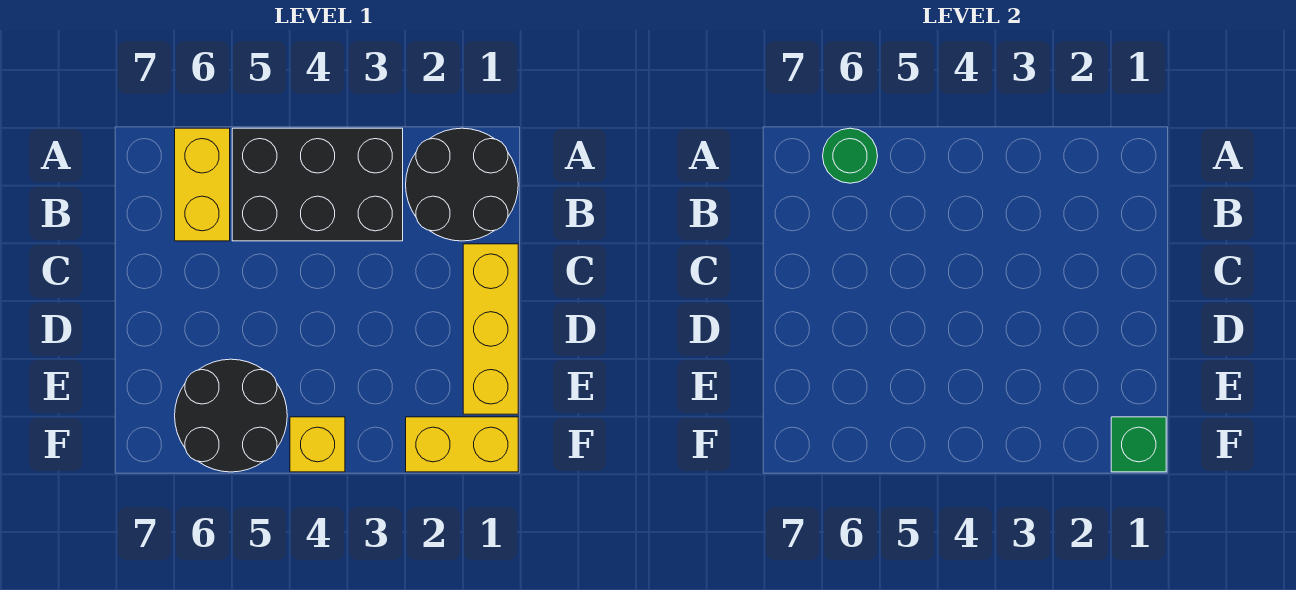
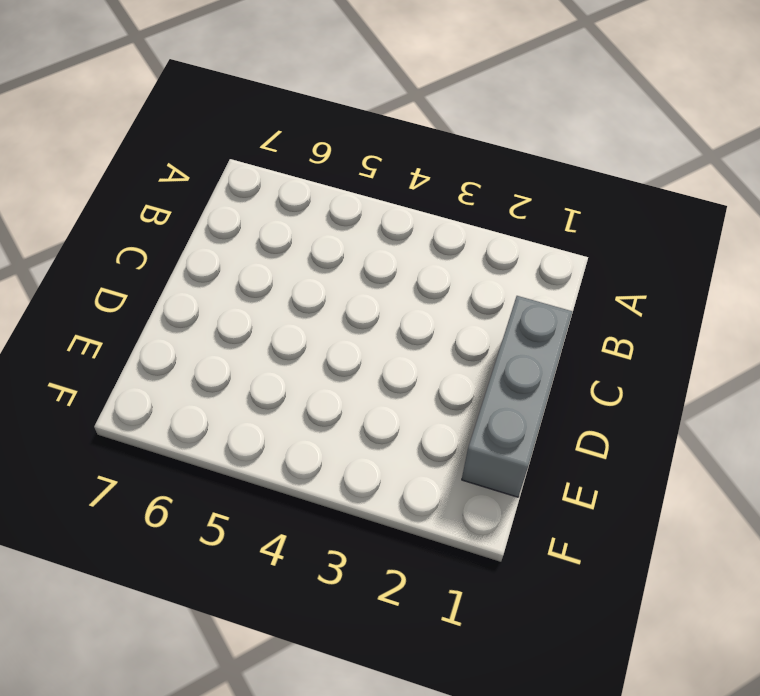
grey 1x3 brick [462,296,572,497] -> yellow 1x3 brick [463,244,518,414]
none -> black 2x2 round brick [406,128,518,241]
none -> black 2x3 brick [232,128,403,241]

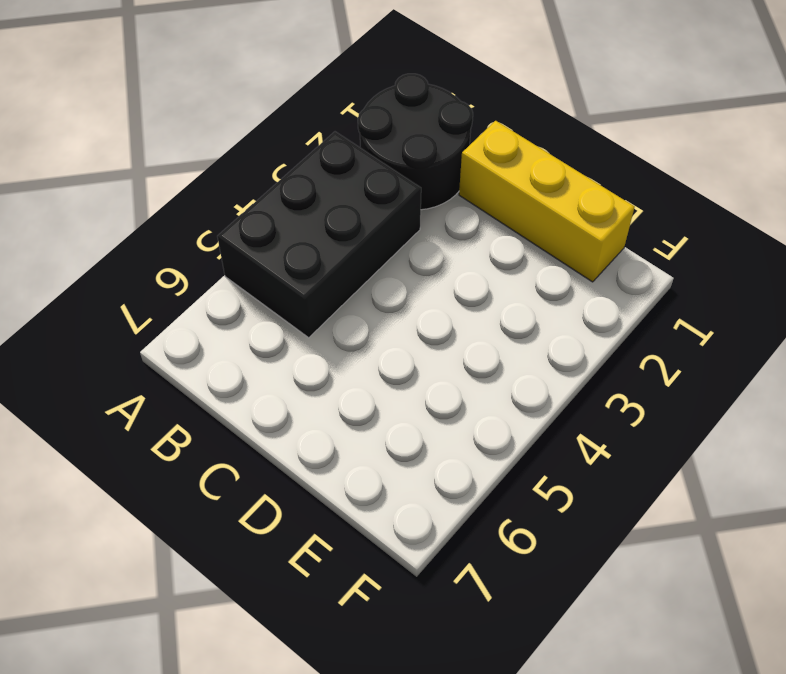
none -> yellow 1x2 brick [175,128,230,241]
none -> black 2x2 round brick [175,359,287,472]

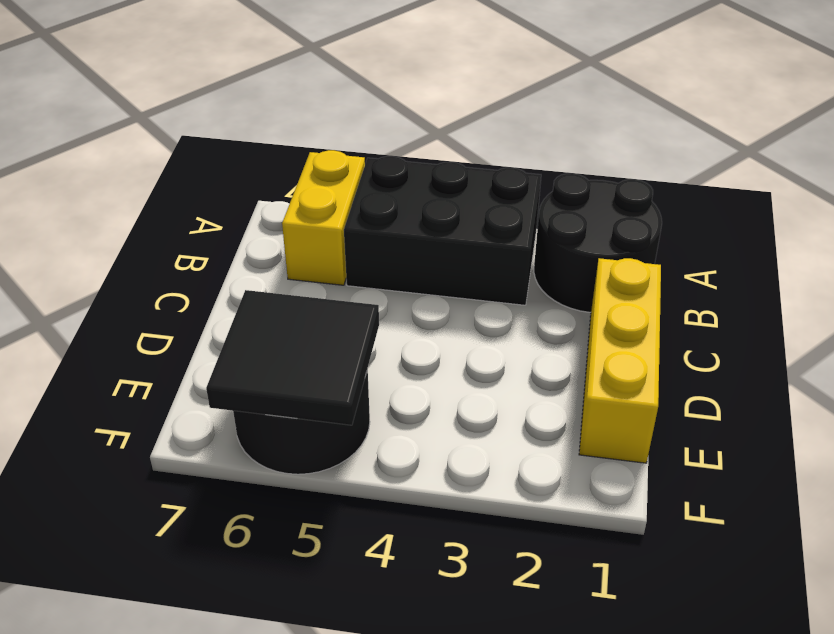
black 2x2 tile [206,290,379,425] -> none
none -> yellow 1x2 brick [406,417,518,472]
none -> yellow 1x1 brick [290,417,345,472]

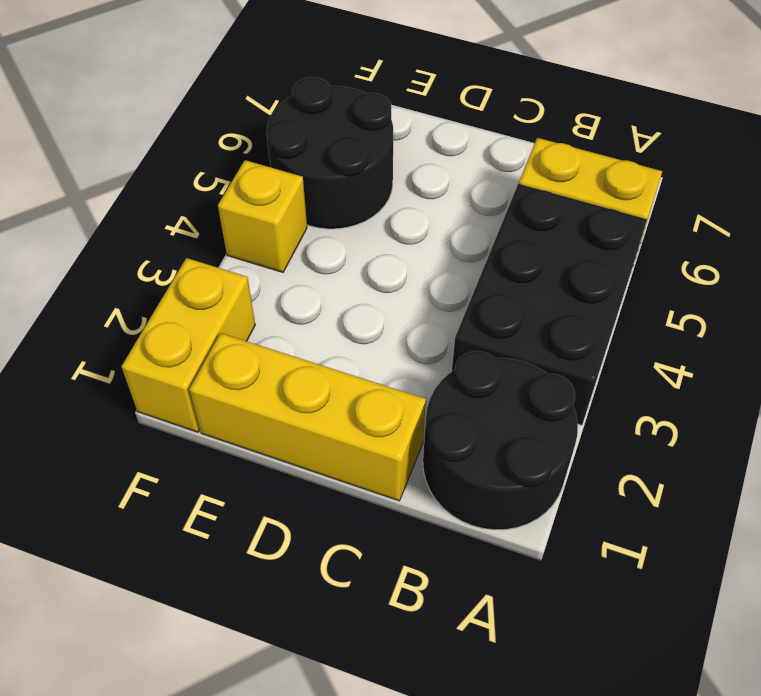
none -> green 1x1 round brick [823,128,878,183]
none -> green 1x1 brick [1111,417,1166,472]

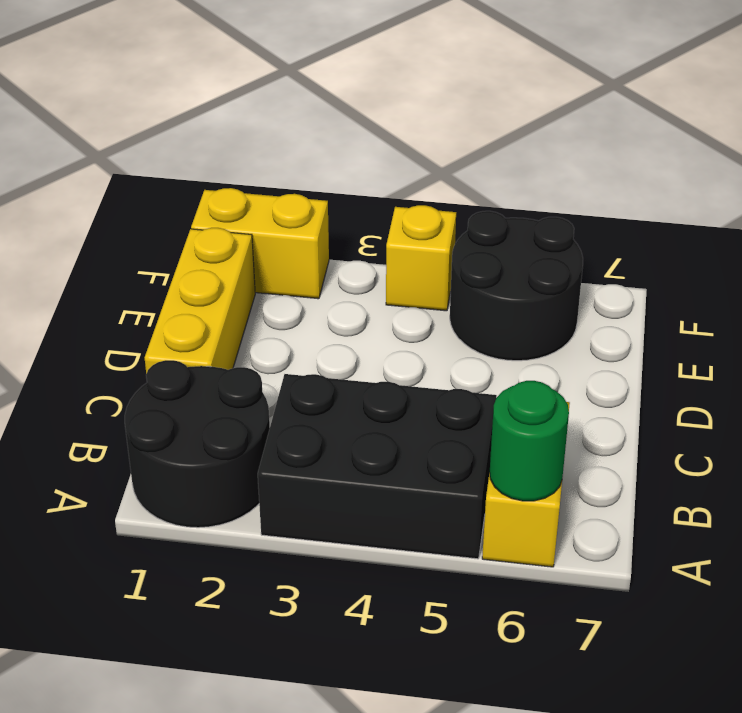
none -> green 1x1 brick [1111,417,1166,472]

